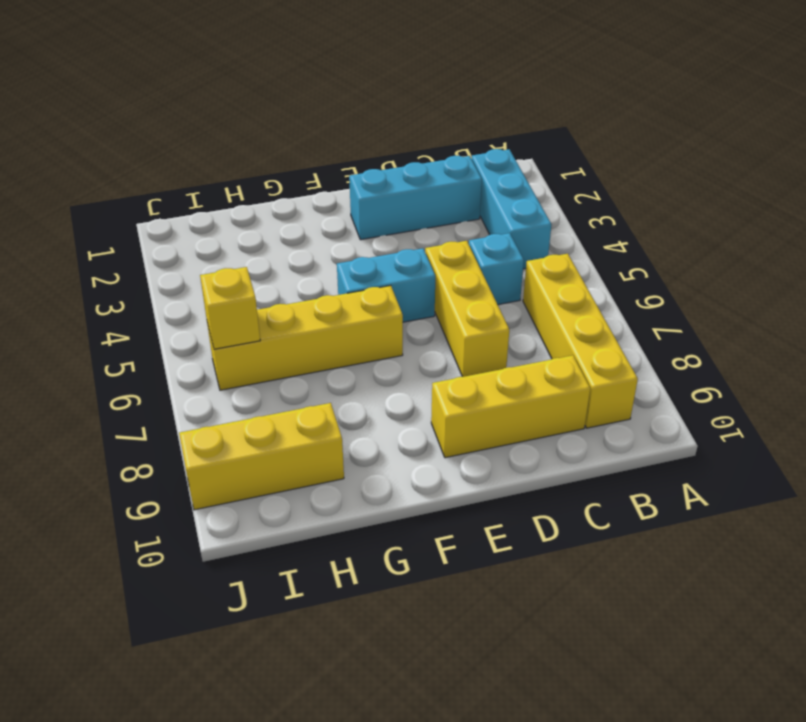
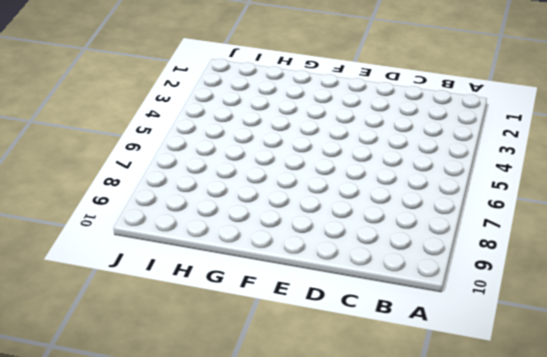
none -> cyan 1x3 brick [472,149,551,269]
none -> yellow 1x4 brick [523,254,638,428]

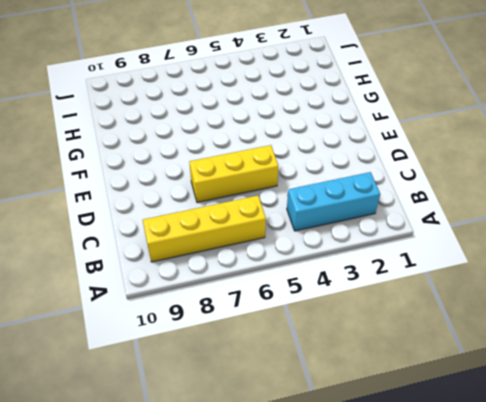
none -> cyan 1x3 brick [349,156,482,240]
none -> cyan 1x1 brick [469,233,524,305]

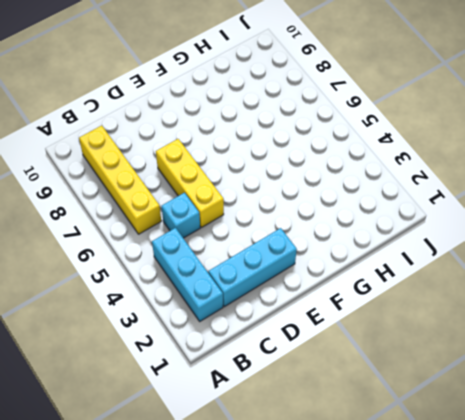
none -> yellow 1x3 brick [431,355,590,458]
none -> cyan 1x2 brick [337,248,435,322]

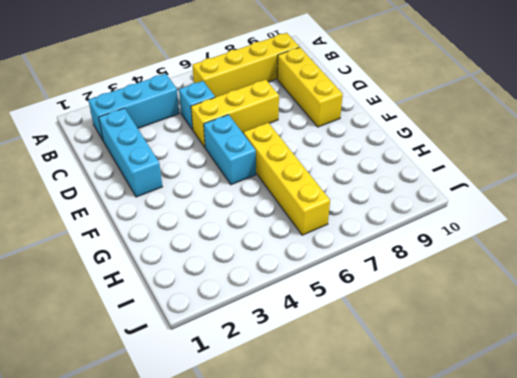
none -> yellow 1x3 brick [179,403,344,510]
none -> yellow 1x1 brick [200,267,260,349]

